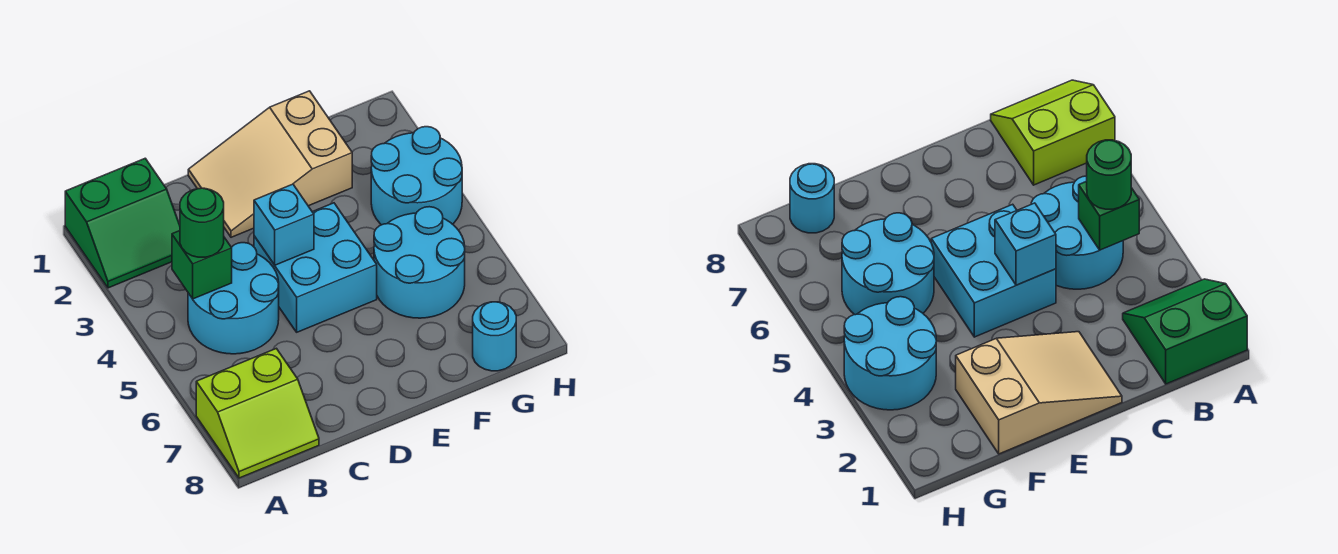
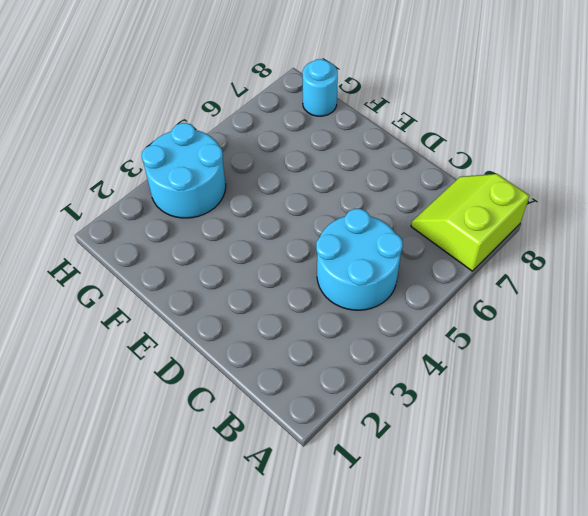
lime 2x2 slope [411,174,529,271] -> lime 2x2 slope turned to [196,348,319,478]
none -> green 2x2 slope [65,158,180,288]
none -> tan 2x3 slope [188,91,352,237]

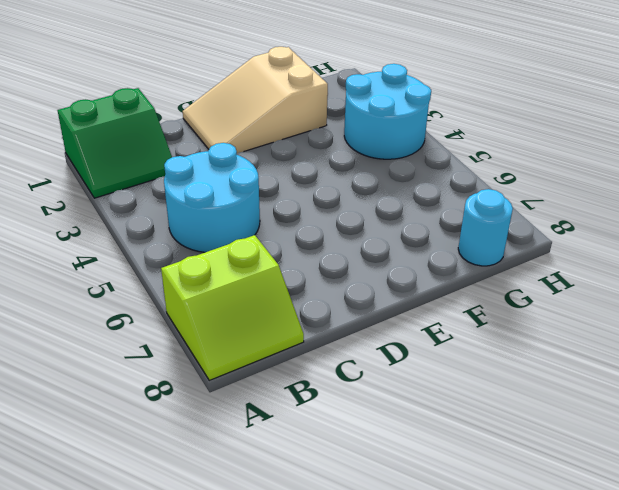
none -> cyan 2x2 brick [254,203,377,332]
none -> cyan 2x2 round brick [374,207,465,318]

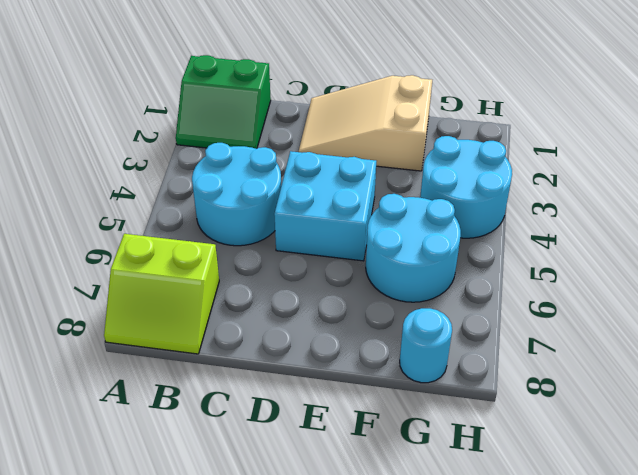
none -> green 1x1 brick [172,231,232,299]
none -> cyan 1x1 brick [254,184,314,265]

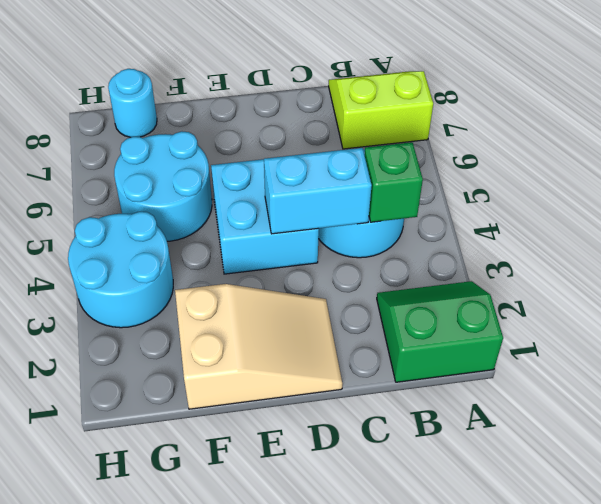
cyan 1x2 brick [264,148,372,234] -> cyan 1x1 brick [254,184,314,265]
none -> green 1x1 round brick [180,188,224,257]

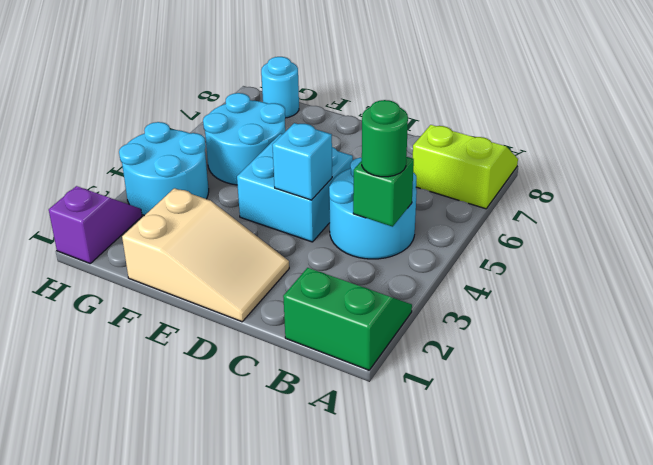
purple 1x2 slope [49,186,142,263] -> none

